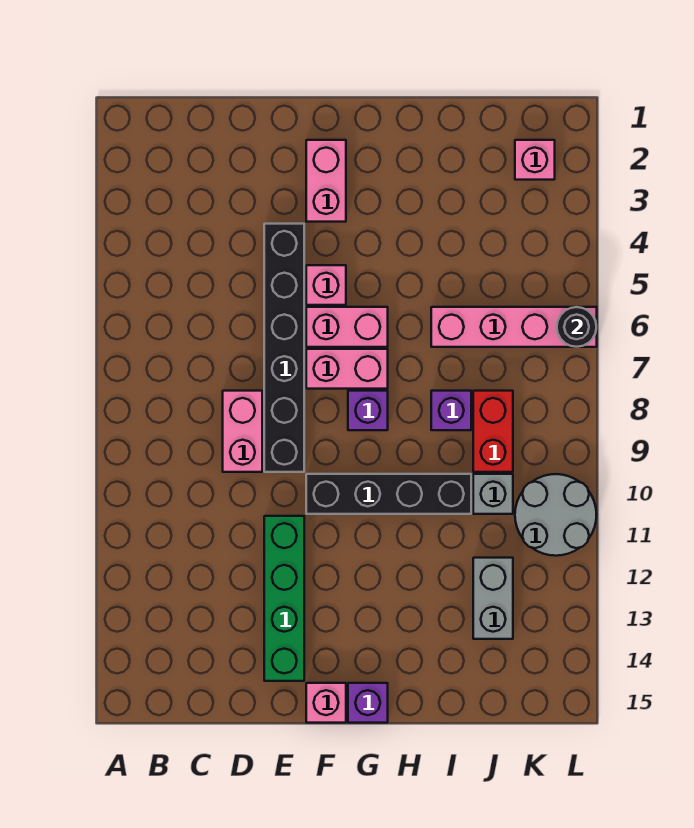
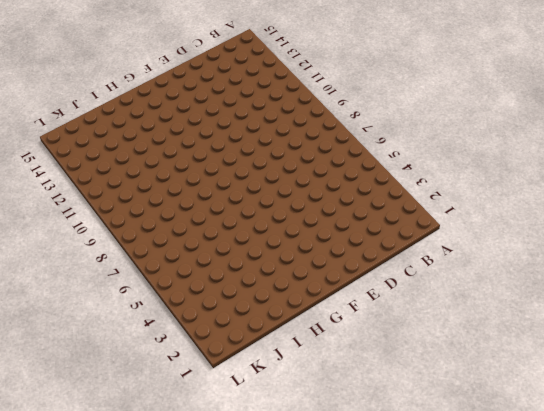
none -> pink 1x2 brick [223,391,262,472]
none -> black 1x6 brick [264,224,304,472]
none -> green 1x4 brick [264,516,304,681]

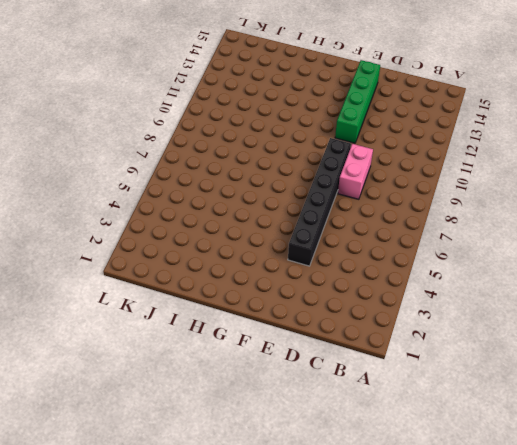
none -> pink 1x2 brick [306,140,346,222]
none -> pink 1x1 brick [306,265,346,305]
none -> pink 1x2 brick [306,307,388,347]

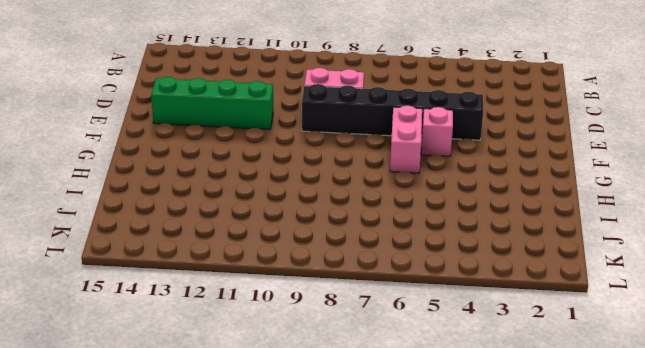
none -> pink 1x2 brick [306,140,346,222]
none -> pink 1x2 brick [306,349,388,389]
none -> black 1x4 brick [306,474,471,514]

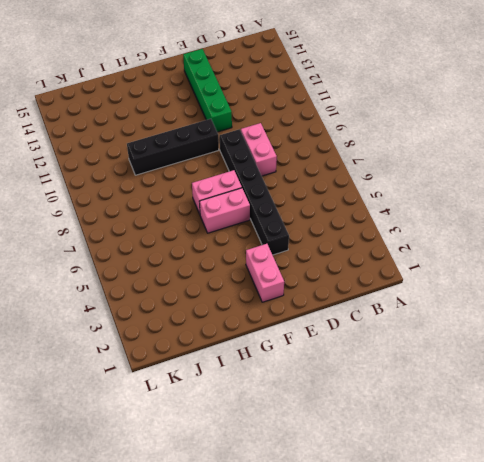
none -> pink 1x1 brick [306,265,346,305]
none -> pink 1x1 brick [306,683,346,723]
none -> purple 1x1 brick [348,391,388,430]

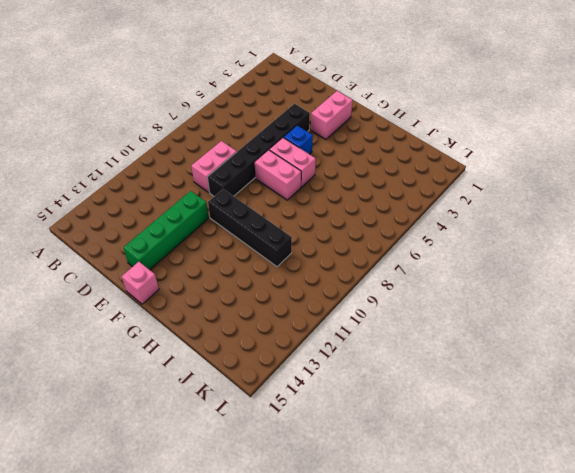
blue 1x1 brick [284,126,313,154] -> pink 1x1 brick [306,265,346,305]
none -> purple 1x1 brick [348,391,388,430]
none -> purple 1x1 brick [348,683,388,723]
none -> pink 1x4 brick [431,307,597,347]

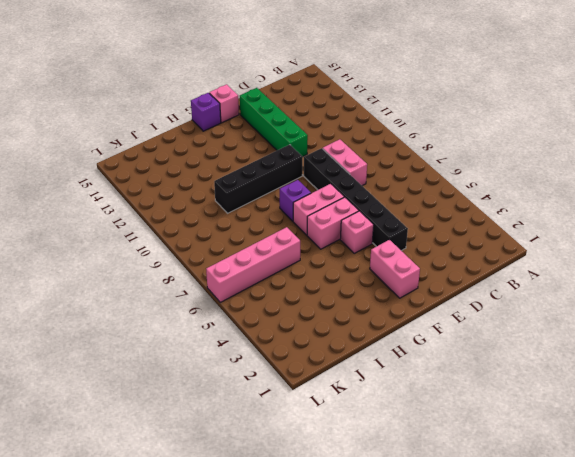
none -> purple 1x1 brick [431,391,471,430]
none -> red 1x2 brick [473,391,513,472]
none -> grey 1x1 brick [473,474,513,514]

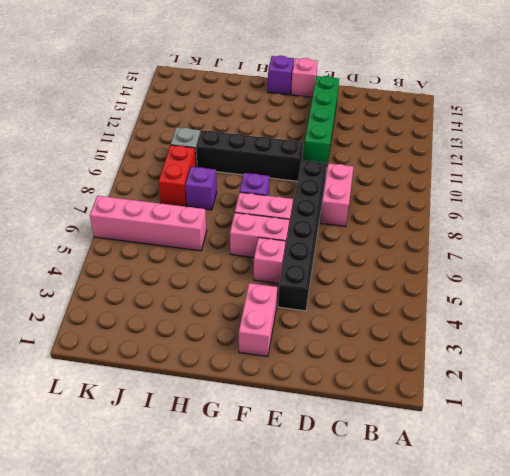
none -> grey 1x2 brick [473,558,513,639]
none -> pink 1x1 brick [515,140,555,180]
none -> grey 2x2 round brick [515,474,596,556]

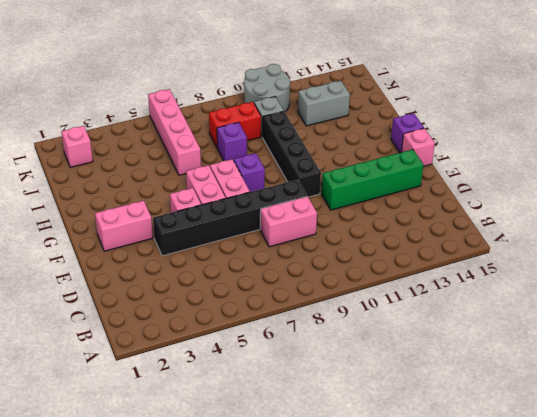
none -> black 1x1 round brick [557,307,596,347]

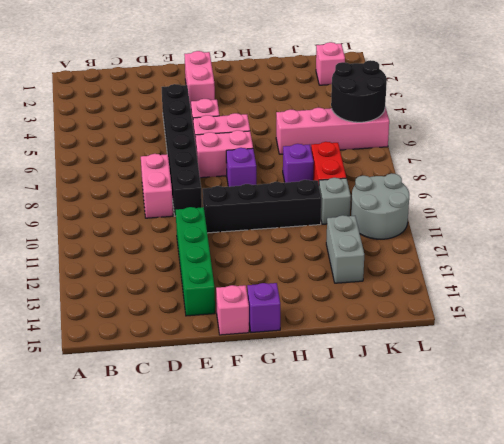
black 2x2 round brick [331,60,387,122] -> black 1x1 round brick [557,307,596,347]

